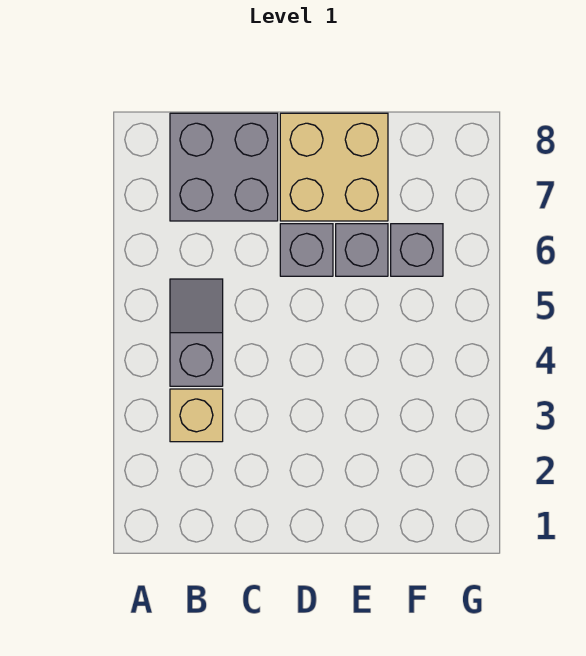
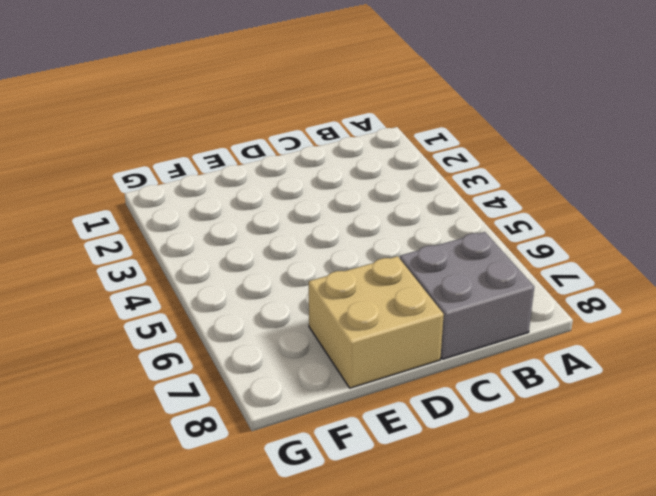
none -> tan 1x1 brick [170,389,223,442]
none -> grey 1x2 slope [170,279,223,386]

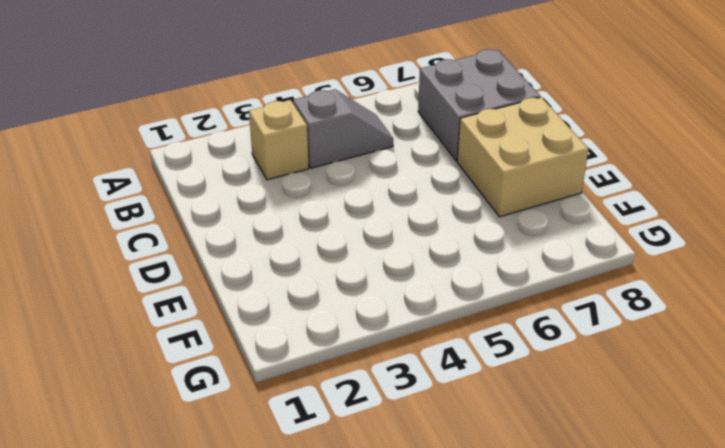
none -> grey 1x1 brick [280,224,333,276]
none -> grey 1x1 brick [336,224,388,276]

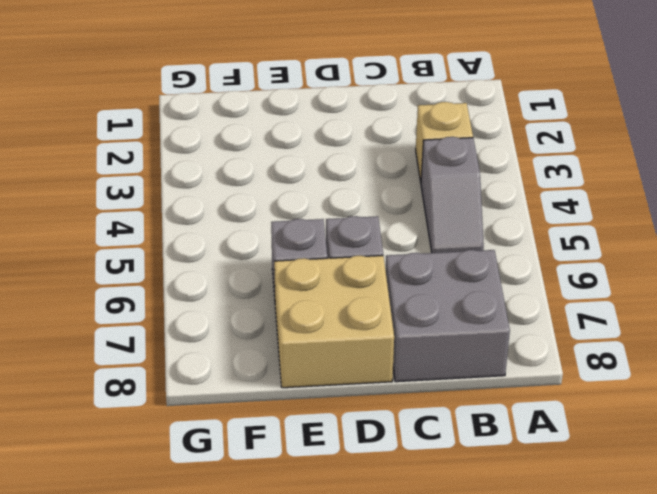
none -> grey 1x1 brick [391,224,443,276]

